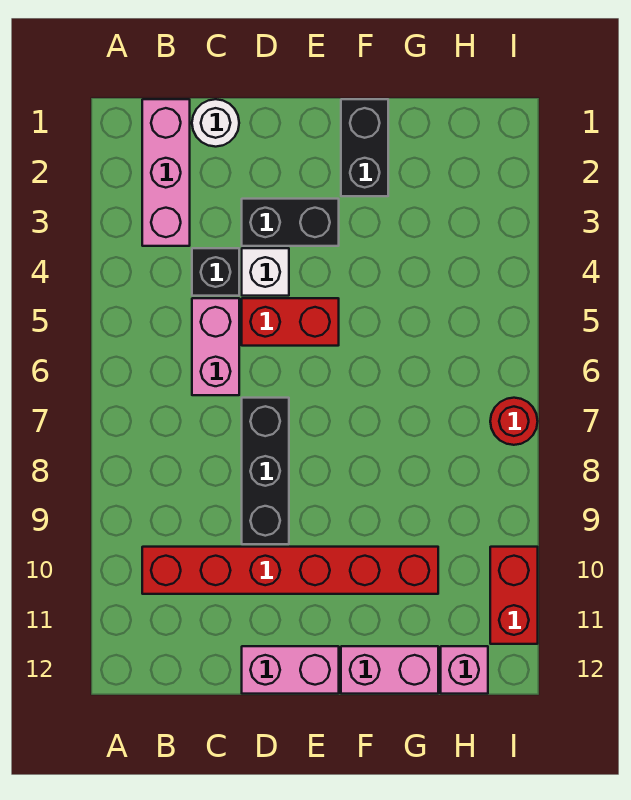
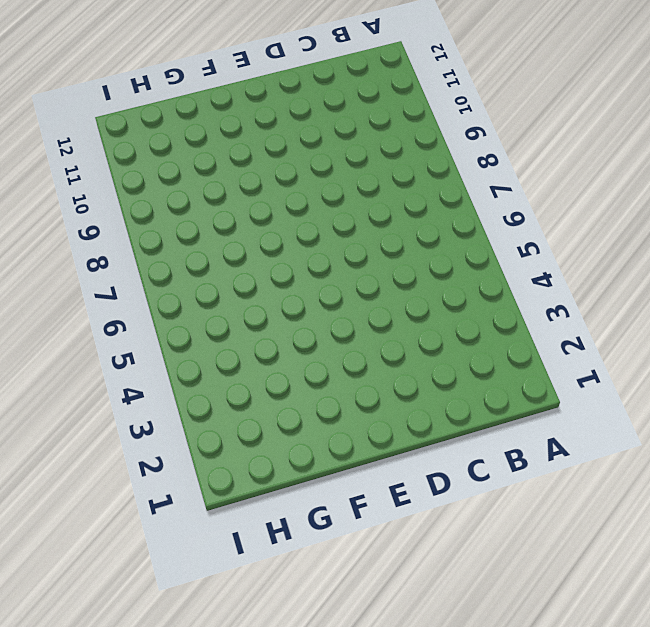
none -> pink 1x3 brick [142,99,190,246]
none -> red 1x6 brick [142,547,438,594]
none -> white 1x1 round brick [192,99,239,147]

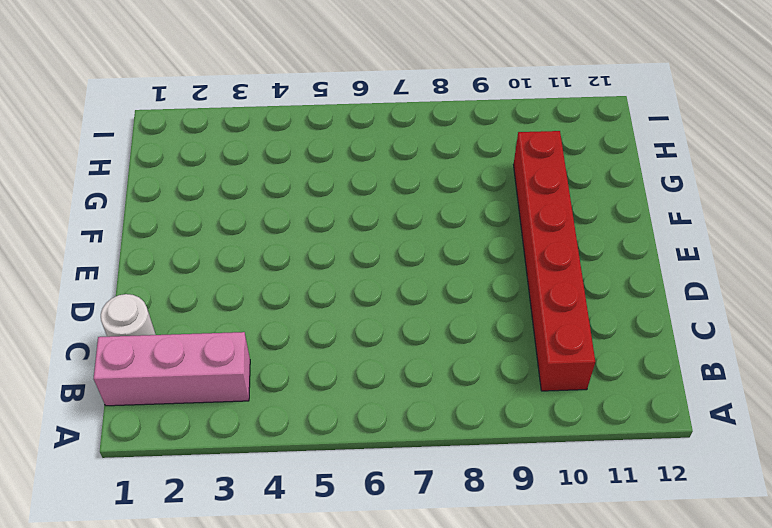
none -> black 1x1 brick [192,248,239,296]
none -> pink 1x2 brick [192,298,239,395]
none -> black 1x2 brick [242,199,339,246]

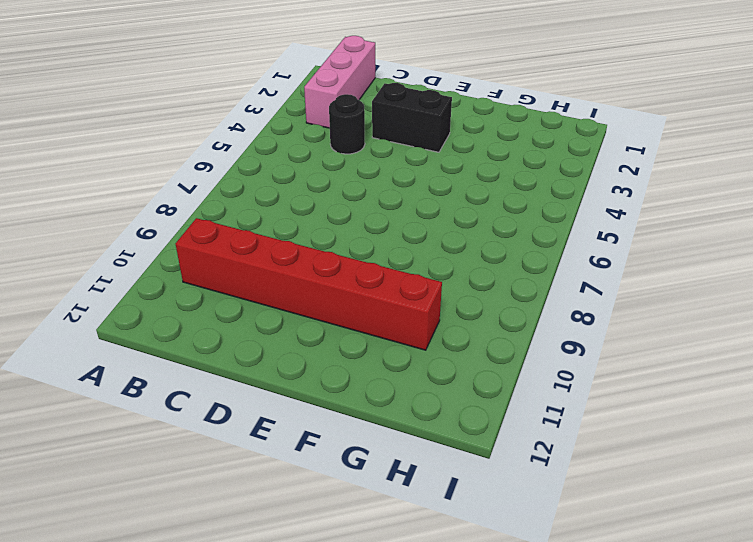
black 1x1 round brick [329,94,365,154] -> black 1x1 brick [192,248,239,296]
none -> white 1x1 round brick [192,99,239,147]
none -> pink 1x2 brick [192,298,239,395]
none -> white 1x1 brick [242,248,289,296]

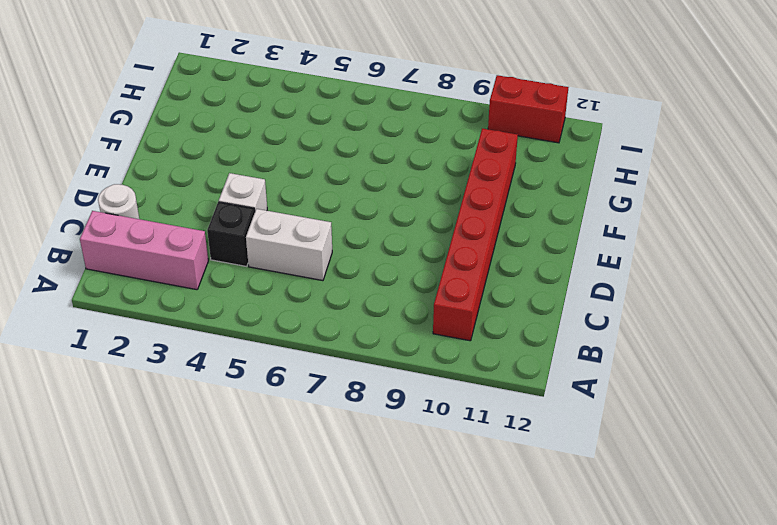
white 1x2 brick [246,209,332,281] -> pink 1x2 brick [192,298,239,395]
none -> black 1x2 brick [242,199,339,246]
none -> red 1x2 brick [242,298,339,346]
none -> black 1x3 brick [242,398,289,544]

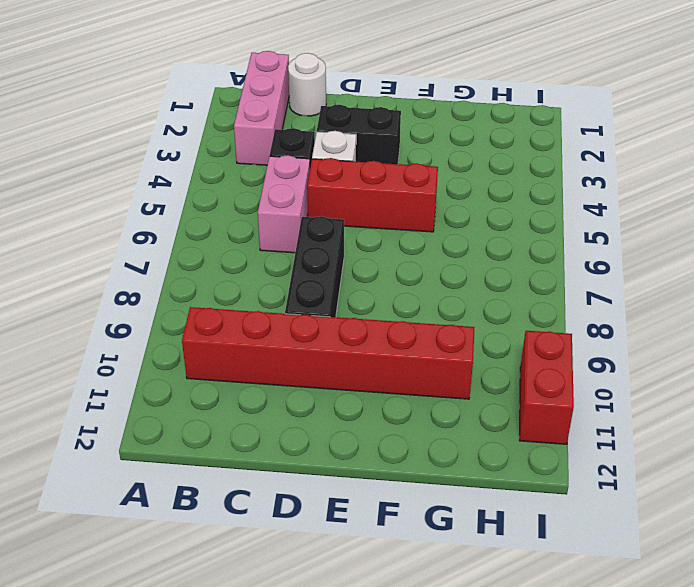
red 1x3 brick [307,158,438,232] -> red 1x2 brick [242,298,339,346]
none -> pink 1x2 brick [242,646,339,694]
none -> black 1x2 brick [341,99,388,196]
none -> pink 1x2 brick [341,646,438,694]

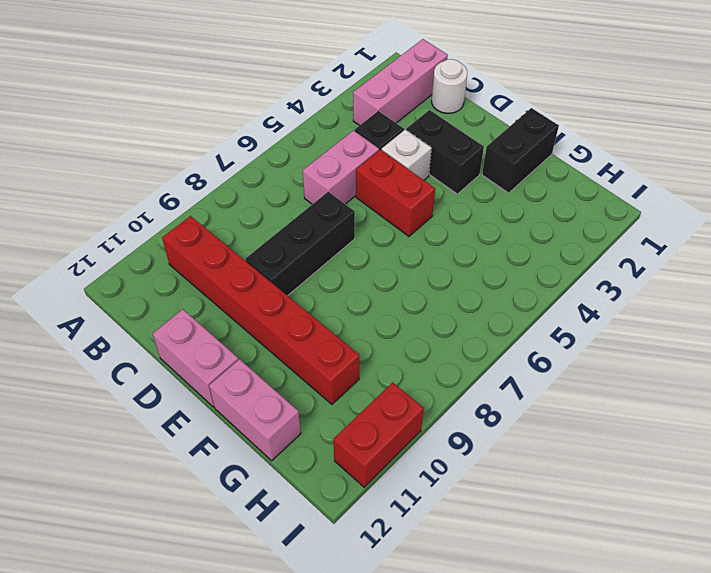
none -> pink 1x1 brick [441,646,488,694]
none -> red 1x1 round brick [490,398,538,445]

